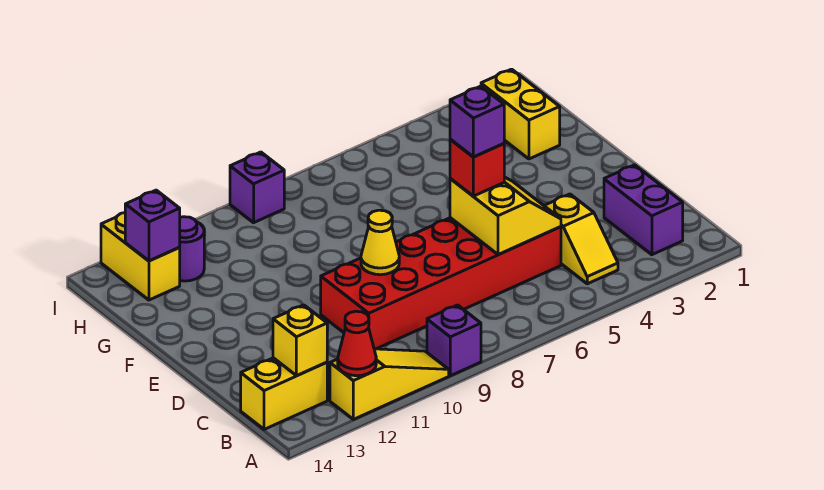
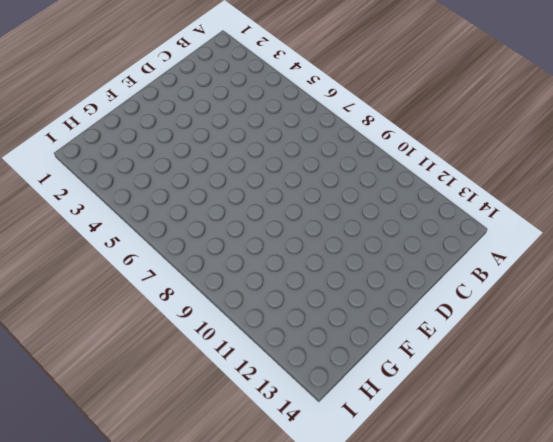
none -> purple 1x1 brick [427,305,481,376]
none -> yellow 1x3 slope [330,349,449,419]
none -> purple 1x2 brick [604,165,683,255]

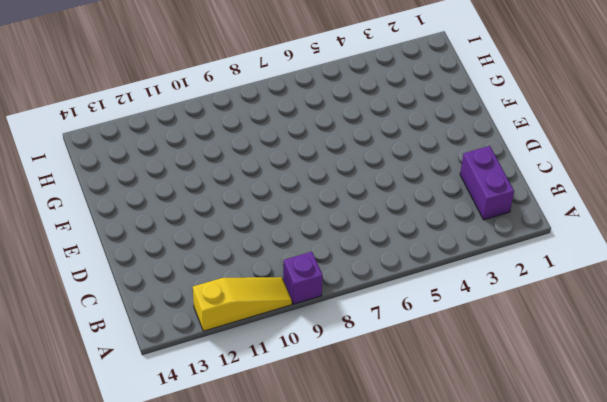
none -> yellow 1x2 slope [544,194,618,284]
none -> yellow 1x2 brick [241,358,327,429]
none -> red 2x6 brick [321,218,561,349]

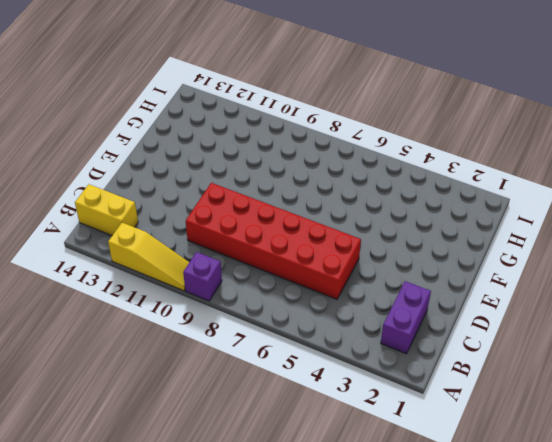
none -> yellow 1x2 slope [544,194,618,284]
none -> yellow 1x2 brick [481,69,560,159]
none -> purple 1x1 round brick [179,217,204,281]

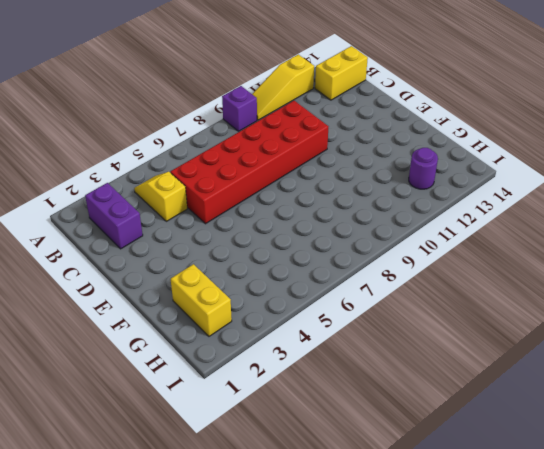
none -> yellow 1x2 brick [101,213,180,300]
none -> purple 1x1 brick [230,152,284,223]
none -> red 1x1 cone [338,311,376,376]

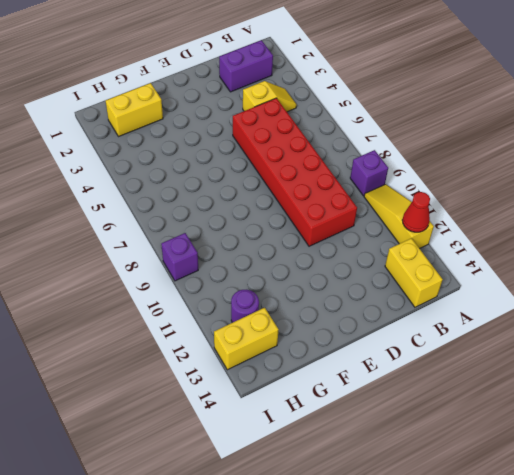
none -> yellow 1x1 brick [273,305,327,376]
none -> yellow 2x2 slope [450,177,561,254]
none -> yellow 1x1 cone [361,210,399,275]

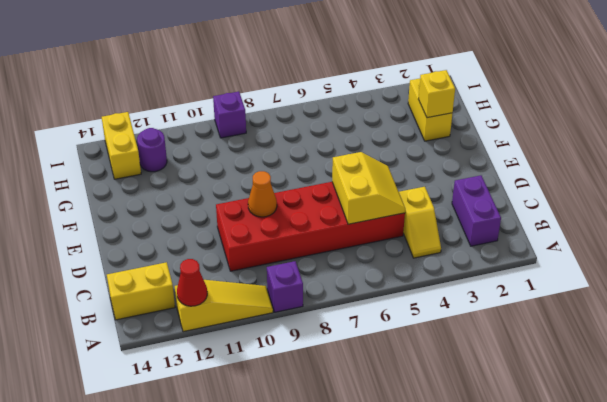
orange 1x1 cone [248,171,277,217] -> yellow 1x1 cone [361,210,399,275]
yellow 1x1 brick [419,70,455,118] -> yellow 1x1 brick moved to [273,305,327,376]
none -> purple 1x1 brick [125,190,180,261]
none -> red 1x1 brick [450,139,504,196]
none -> purple 1x1 brick [450,86,504,157]

